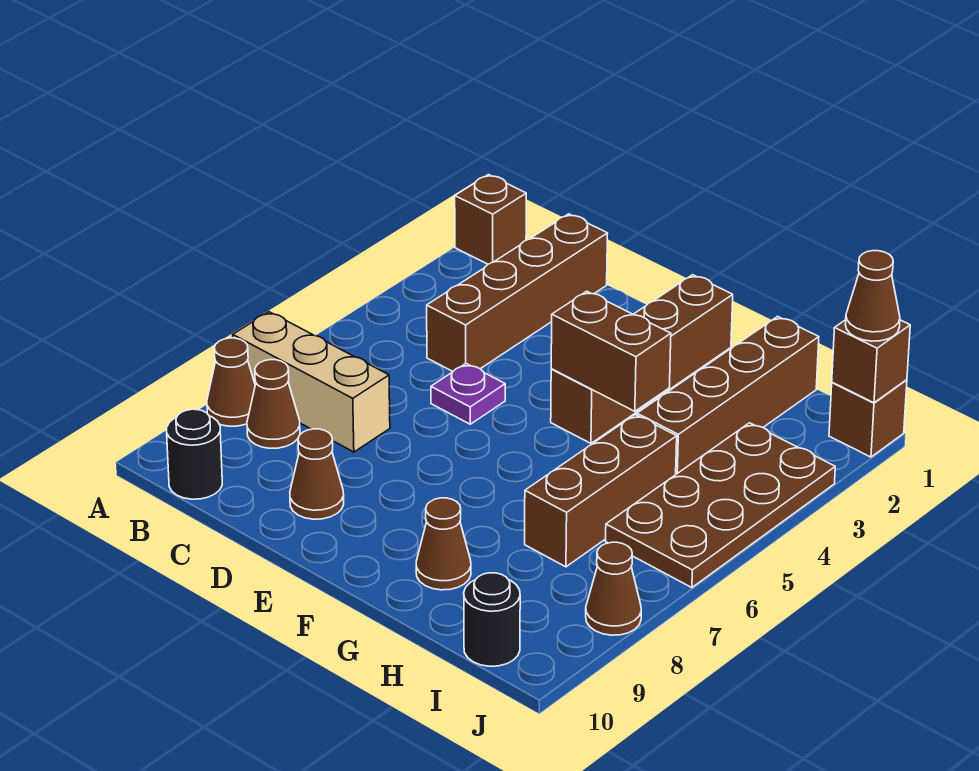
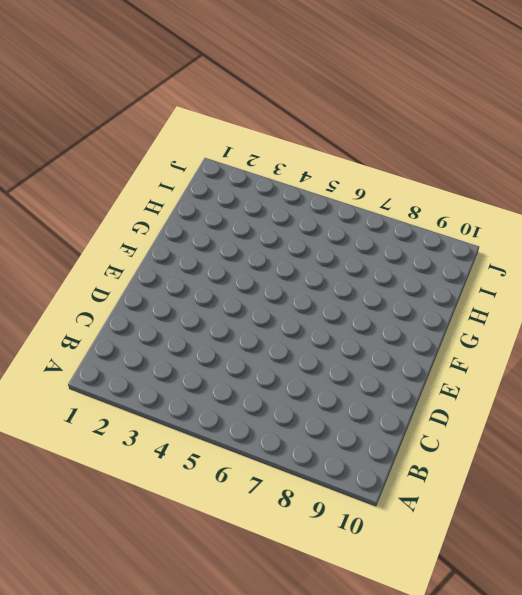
none -> brown 1x1 brick [455,175,526,264]
none -> tan 1x3 brick [233,312,390,452]
none -> brown 1x1 cone [207,338,255,426]

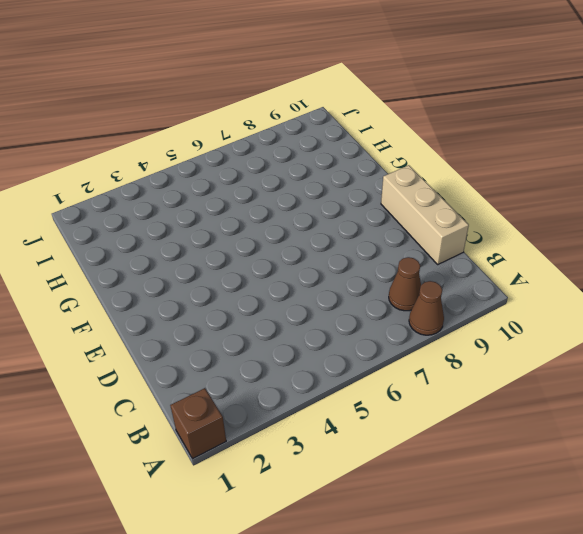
tan 1x3 brick [381,165,469,264] -> tan 1x3 brick moved to [233,312,390,452]
none -> black 1x1 round brick [167,409,222,499]
none -> brown 1x4 brick [427,214,608,371]
none -> purple 1x1 plate [431,364,505,424]

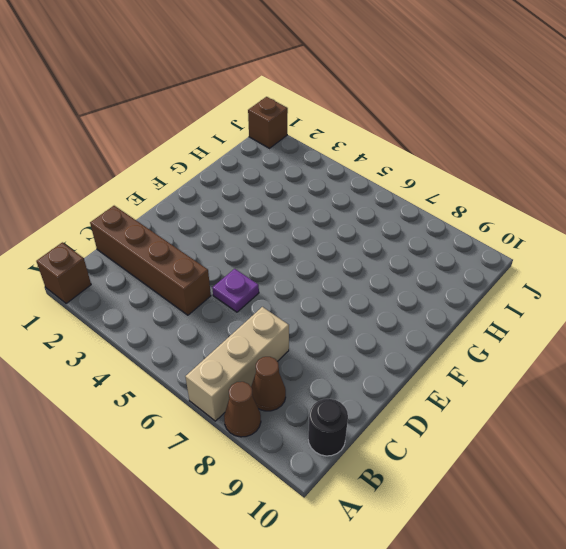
none -> brown 1x1 cone [290,429,344,519]
none -> brown 1x4 brick [551,275,733,443]
none -> brown 1x1 cone [416,498,471,590]

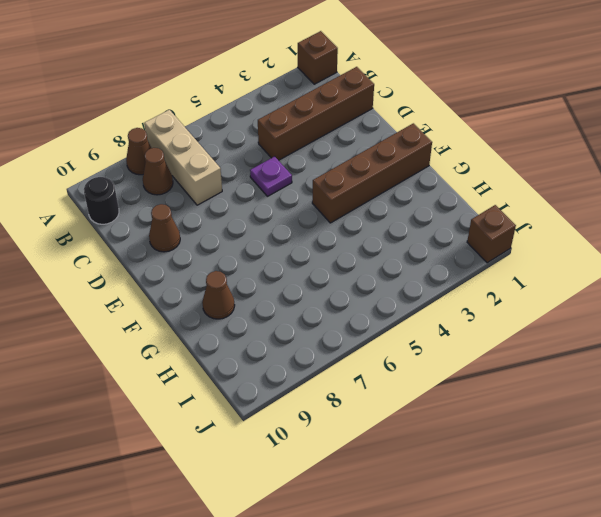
none -> brown 1x4 brick [637,316,819,474]
none -> brown 1x3 brick [525,415,677,567]
none -> brown 2x4 plate [606,423,835,588]

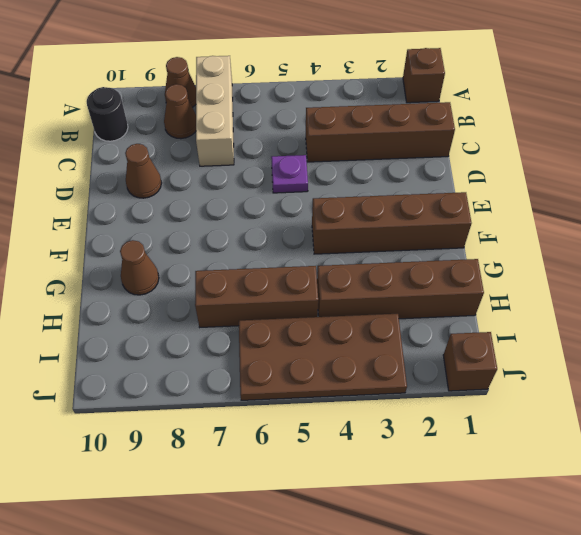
none -> black 1x1 round brick [464,573,520,666]
none -> brown 1x1 cone [586,542,641,635]
none -> brown 1x2 brick [551,291,671,411]

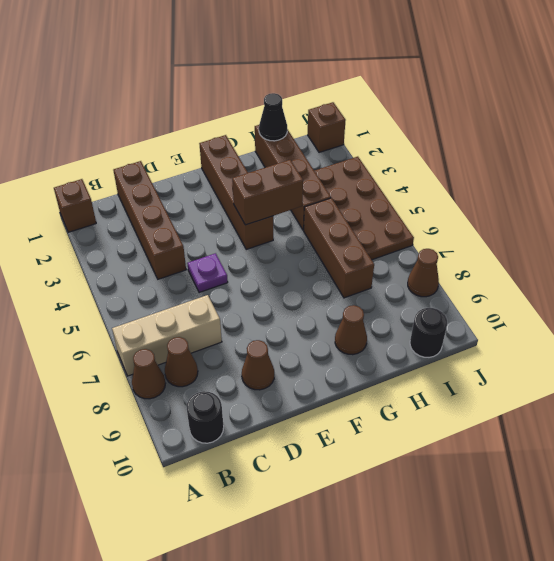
black 1x1 cone [259,93,287,141] -> none
none -> brown 1x1 brick [832,320,910,403]
none -> brown 1x1 cone [846,251,900,341]

